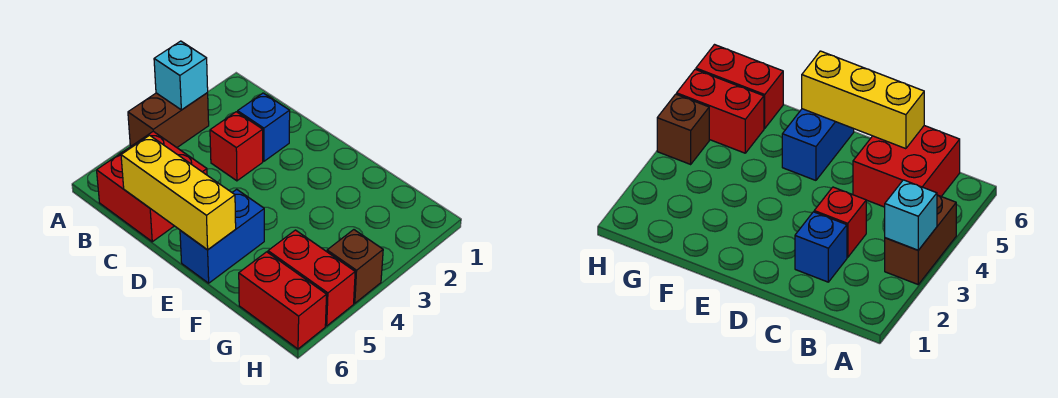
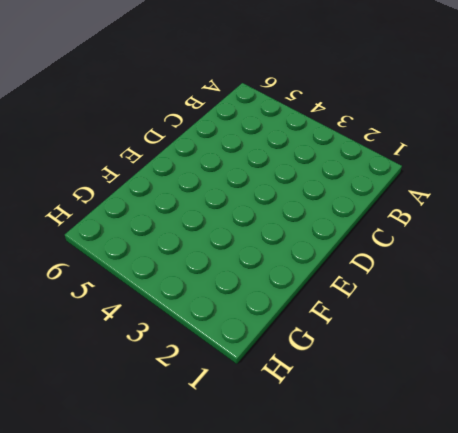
none -> brown 1x2 brick [128,93,209,147]
none -> red 2x2 brick [97,131,207,242]

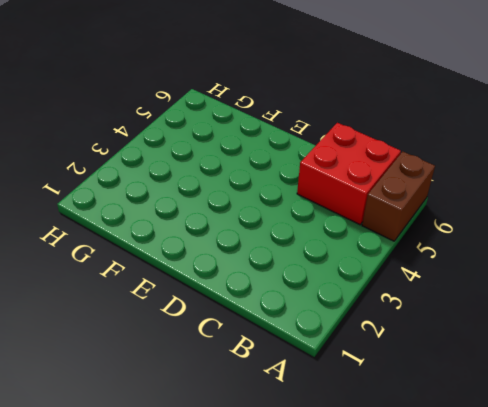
brown 1x2 brick [362,151,435,241] -> brown 1x2 brick moved to [128,93,209,147]
none -> blue 1x1 brick [238,93,290,161]
none -> red 1x1 brick [210,112,263,181]

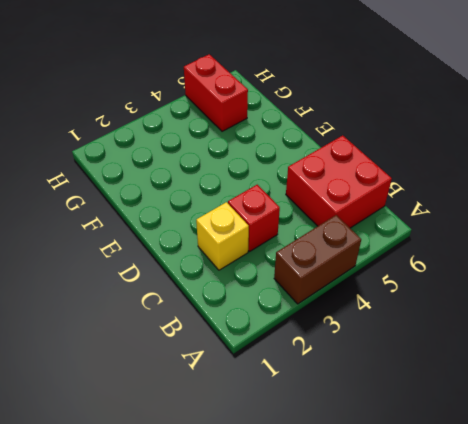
yellow 1x1 brick [196,202,249,270] -> blue 1x1 brick [238,93,290,161]
none -> blue 1x2 brick [180,189,264,283]
none -> red 1x2 brick [239,252,327,349]

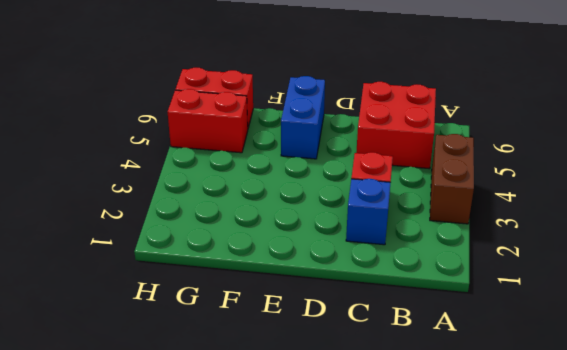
none -> brown 1x1 brick [327,230,383,303]
none -> cyan 1x1 brick [154,41,208,110]

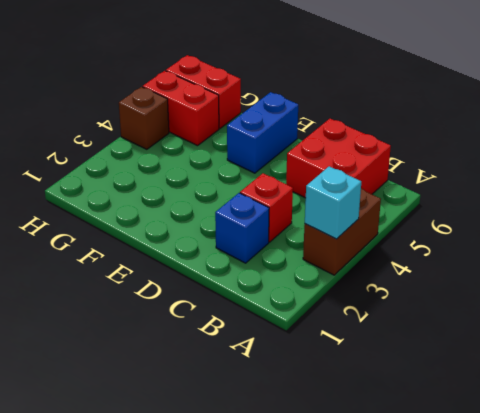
none -> yellow 1x3 brick [121,135,236,250]

